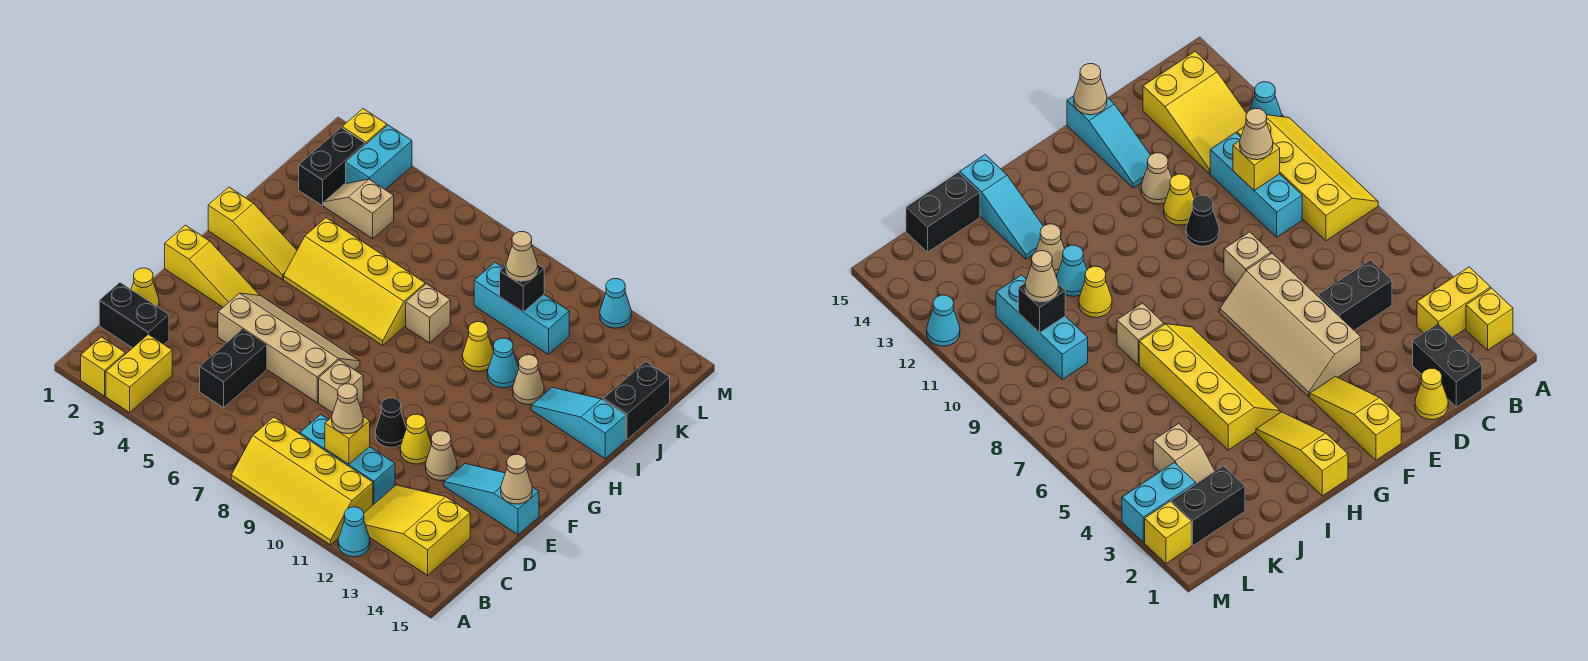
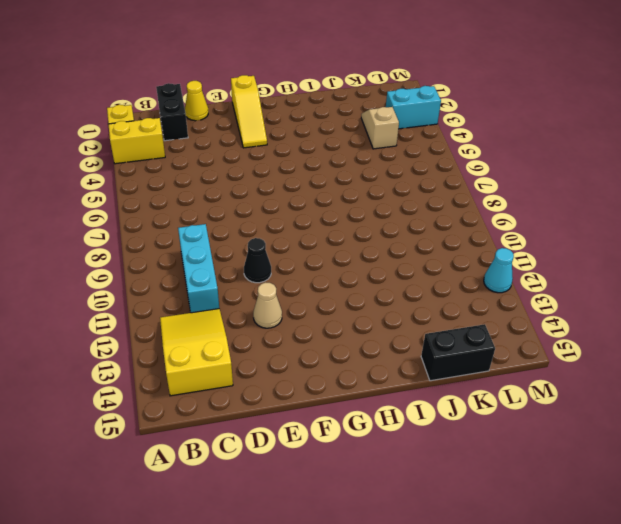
none -> yellow 2x4 slope [231,417,373,545]
none -> cyan 1x1 cone [338,507,370,557]
none -> black 1x2 brick [200,329,266,408]
none -> tan 2x4 slope [218,293,360,402]

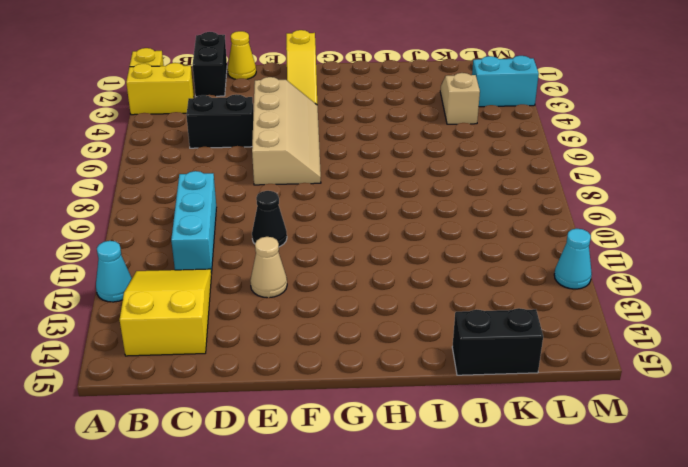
none -> yellow 2x4 slope [231,417,373,545]
none -> tan 1x1 brick [319,360,363,413]
none -> yellow 1x1 cone [400,414,431,464]
none -> cyan 1x3 slope [444,464,539,535]

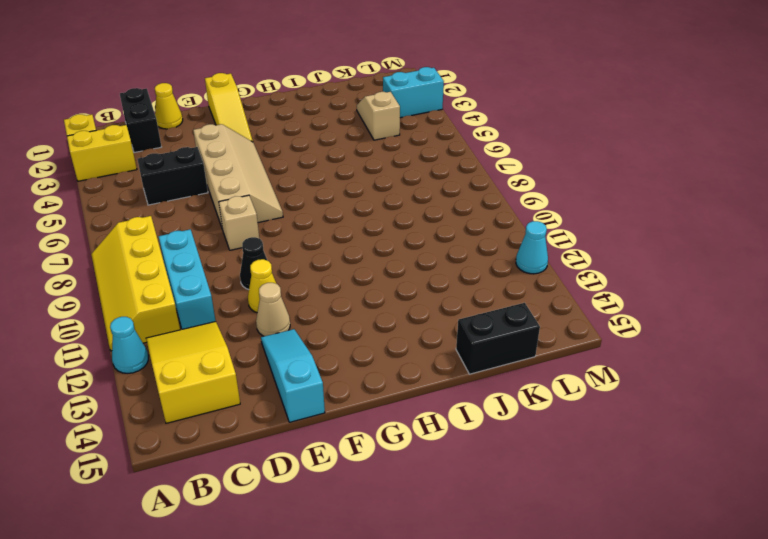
none -> yellow 1x3 slope [208,187,297,279]
none -> yellow 2x4 slope [284,218,425,345]
none -> tan 1x1 brick [406,284,450,343]
none -> yellow 1x1 cone [462,322,494,371]

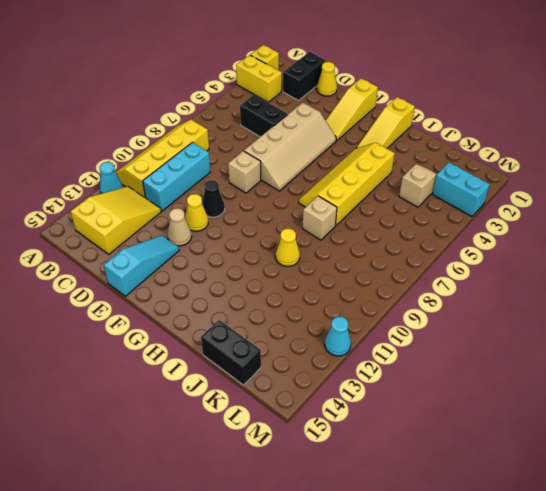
none -> cyan 1x1 cone [488,338,519,388]
none -> tan 1x1 cone [513,355,544,404]
none -> cyan 1x3 slope [531,387,626,459]
none -> black 1x2 brick [299,128,365,206]

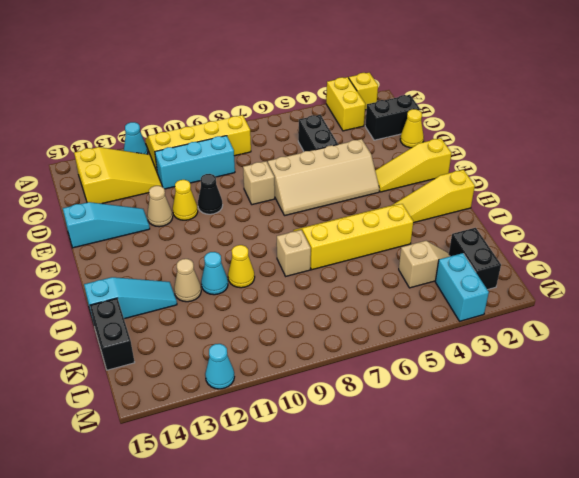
none -> cyan 1x3 brick [474,262,569,355]
none -> yellow 1x1 brick [342,109,387,145]
none -> yellow 1x1 brick [325,417,370,464]
none -> tan 1x1 cone [501,454,532,504]

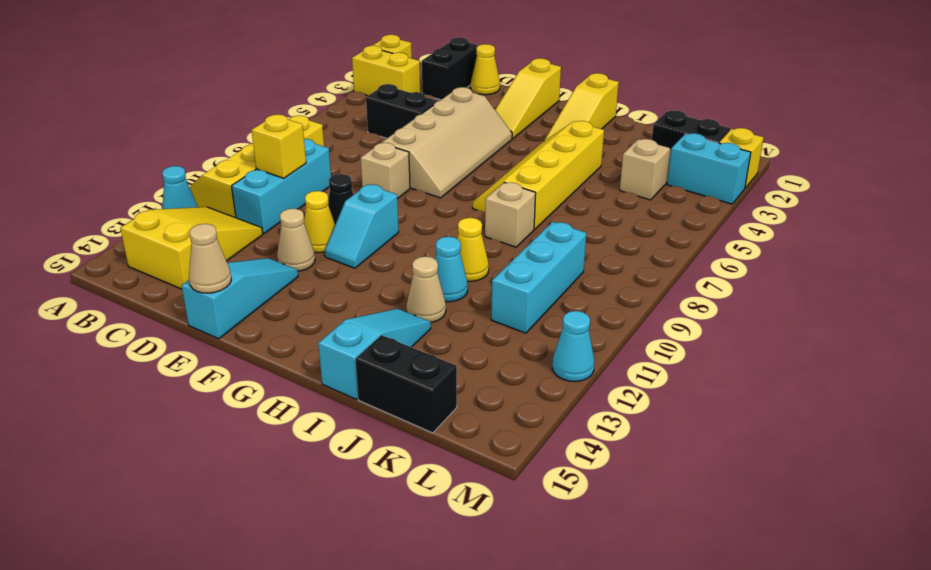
cyan 1x2 slope [325,184,399,268] -> none
none -> black 1x1 brick [500,264,544,312]
none -> tan 1x1 cone [332,384,363,434]
none -> tan 1x1 cone [506,232,538,281]

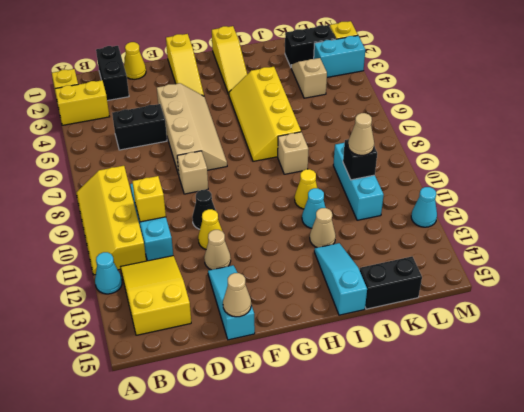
none -> tan 1x1 cone [332,384,363,434]

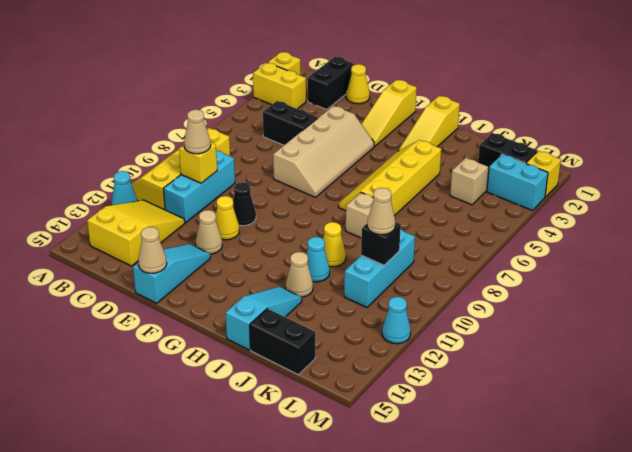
none -> tan 1x1 brick [319,360,363,413]

